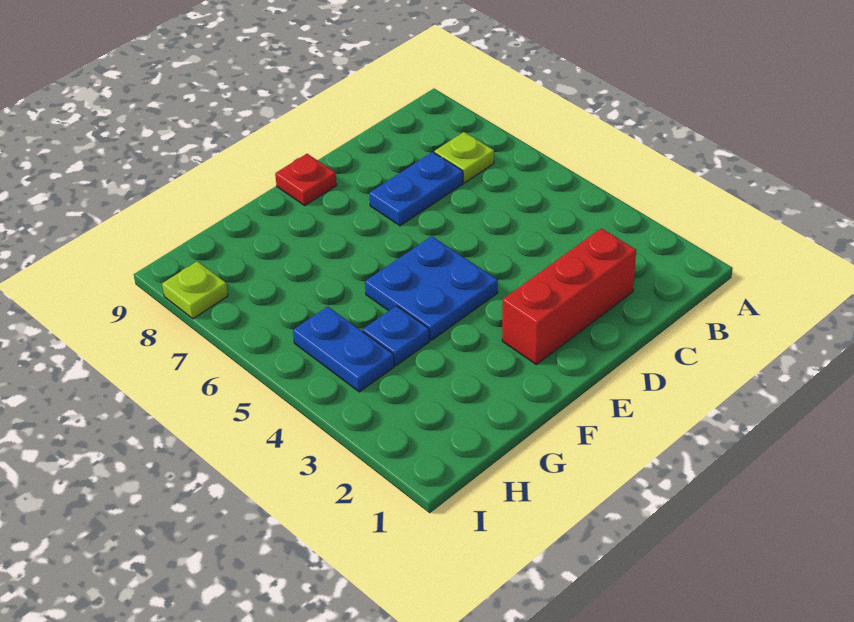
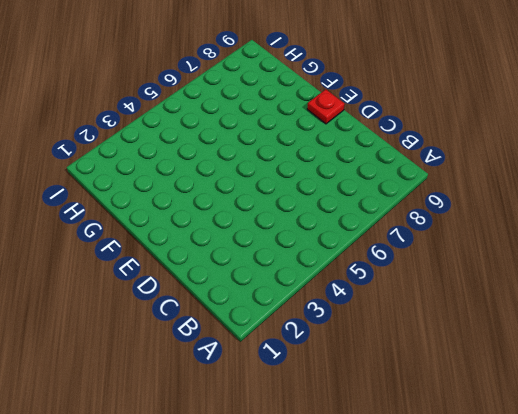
none -> lime 1x1 plate [434,132,494,183]
none -> red 1x3 brick [502,228,636,364]

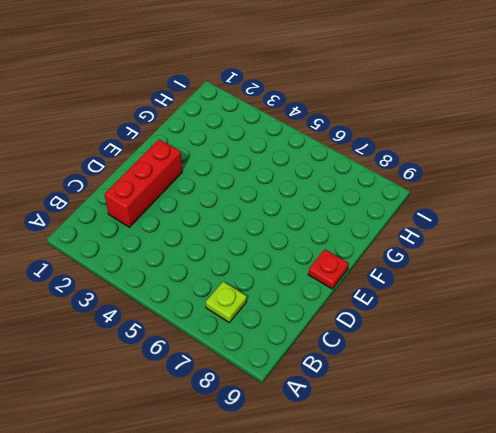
none -> blue 1x2 plate [369,152,463,226]
none -> blue 2x2 plate [365,236,498,341]

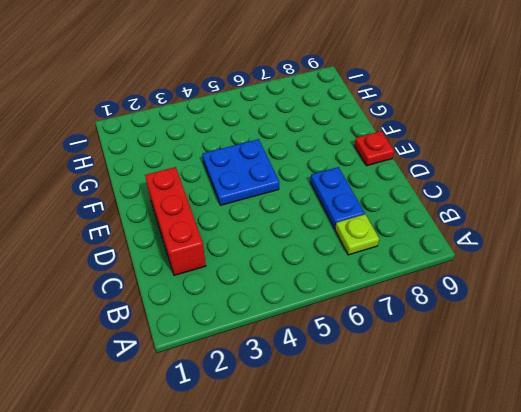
none -> blue 1x1 plate [363,306,429,366]
none -> blue 1x2 plate [293,307,394,392]

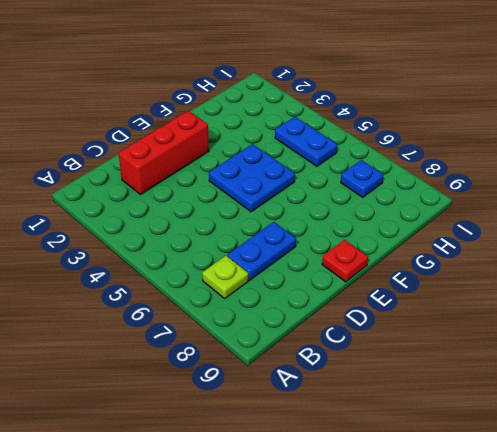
blue 1x1 plate [341,160,383,197] -> blue 1x1 plate moved to [363,306,429,366]
none -> lime 1x1 plate [162,261,228,319]

